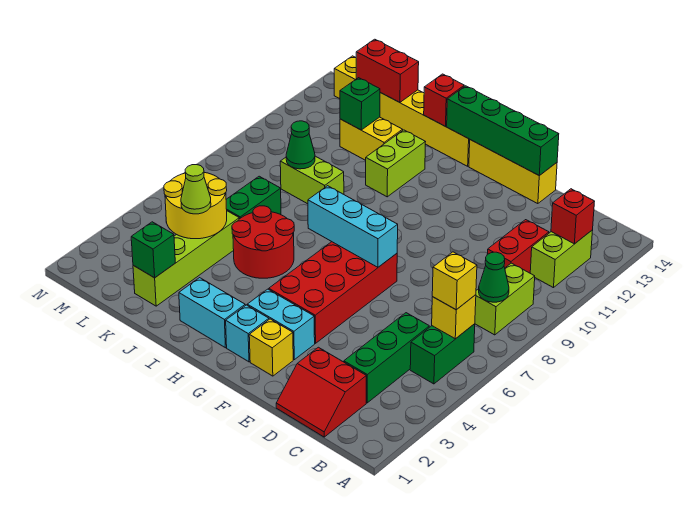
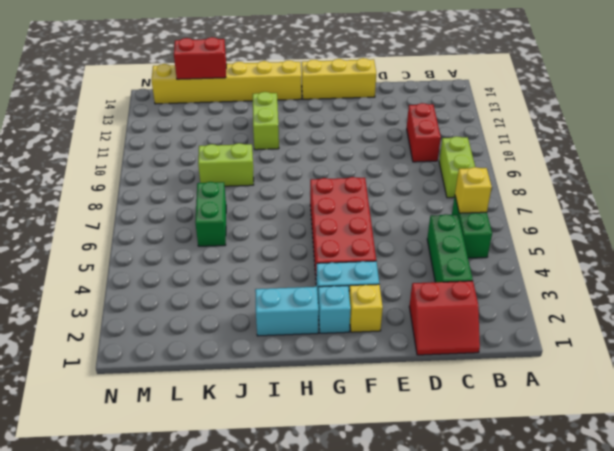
none -> lime 1x2 brick [530,230,593,288]
none -> red 2x2 round brick [232,206,294,278]
none -> yellow 1x2 brick [340,117,403,160]
none -> lime 1x4 brick [133,211,239,306]

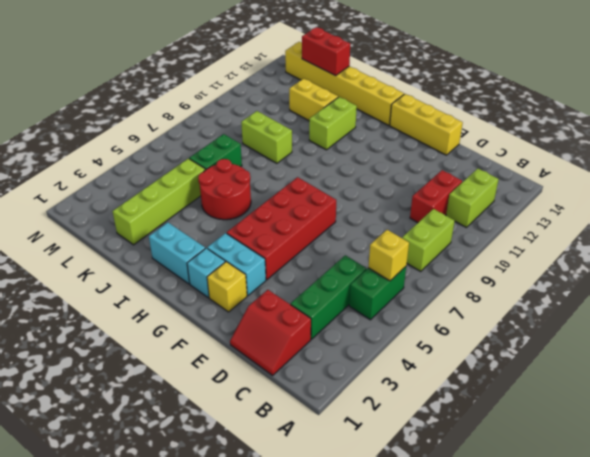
none -> green 1x1 cone [479,252,509,302]
none -> red 1x1 brick [551,189,595,244]
none -> green 1x4 brick [447,86,559,176]
none -> cyan 1x3 brick [308,186,398,267]

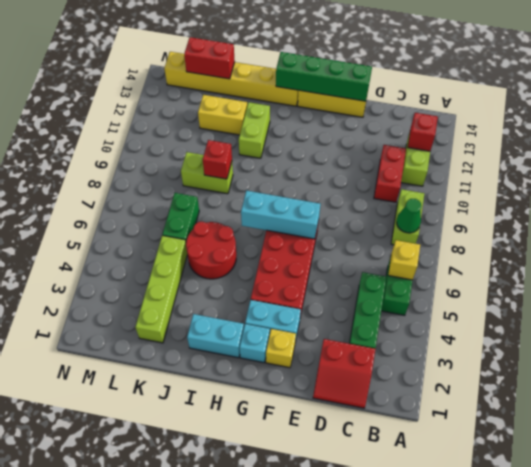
red 1x1 brick [203,140,232,179] -> red 1x1 brick moved to [424,74,464,126]
none -> green 1x1 brick [131,222,175,278]
none -> yellow 2x2 round brick [164,172,227,239]
none -> green 1x1 cone [286,121,315,169]
none -> green 1x1 brick [340,78,380,130]

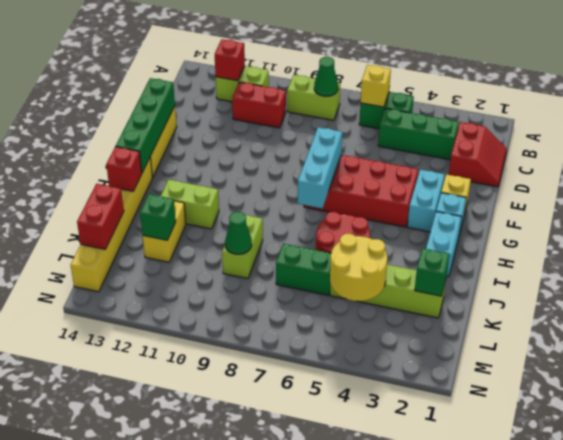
none -> yellow 1x1 brick [432,252,477,310]
none -> lime 1x1 cone [181,165,211,214]

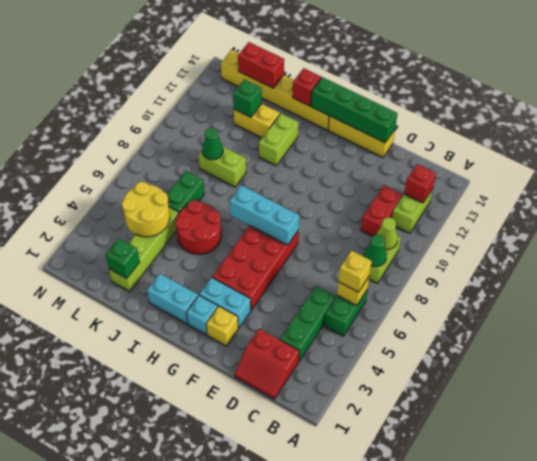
lime 1x1 cone [376,217,398,250] -> lime 1x1 cone moved to [181,165,211,214]

